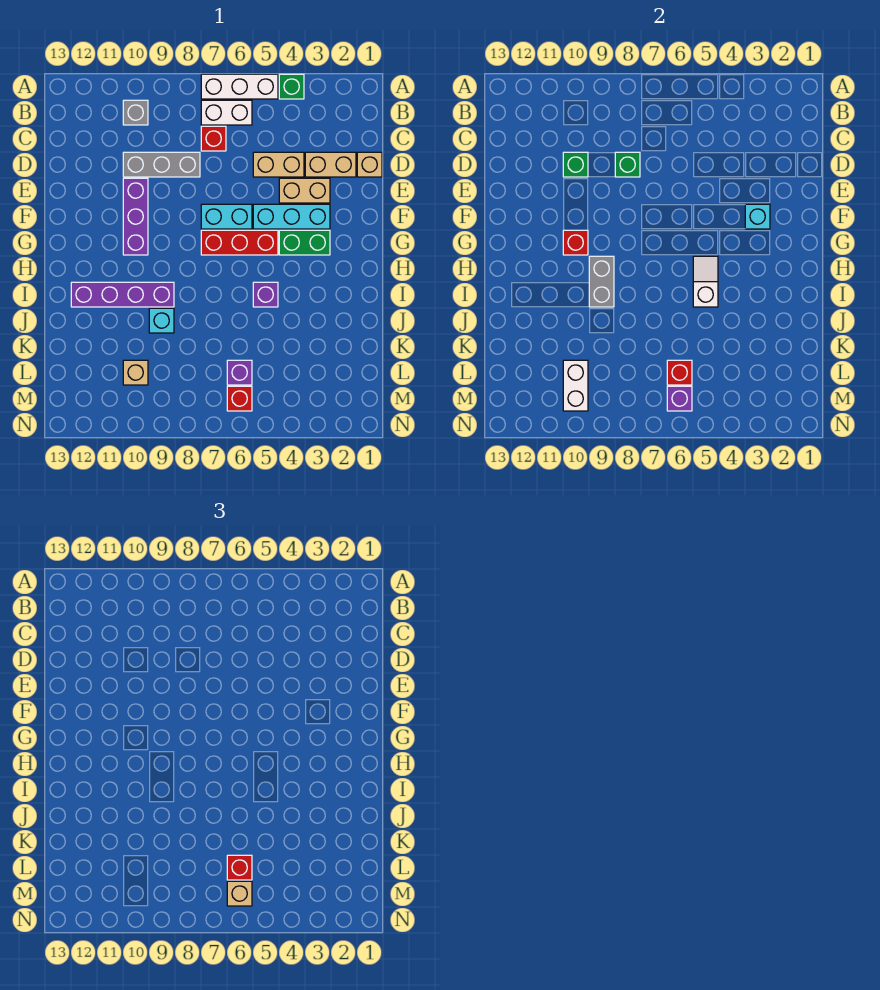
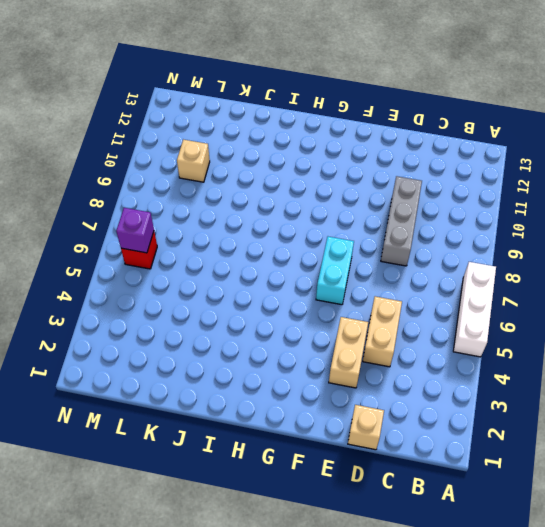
none -> green 1x1 brick [279,74,304,99]
none -> white 1x2 brick [201,100,252,125]
none -> grey 1x1 brick [123,100,148,125]
none -> red 1x1 brick [201,126,226,151]

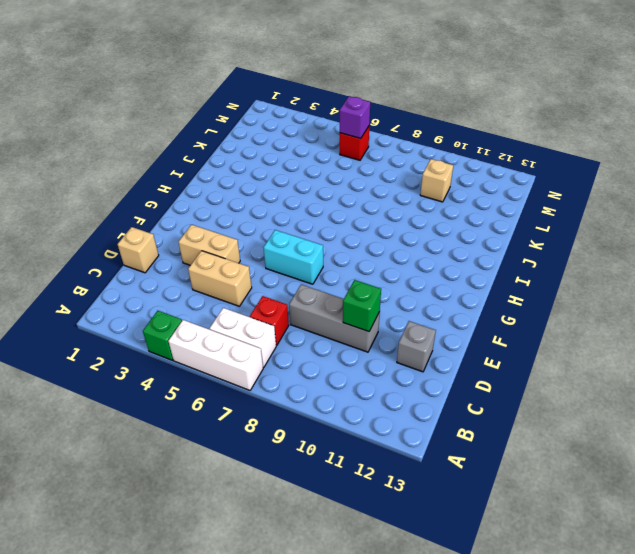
grey 1x1 brick [397,321,436,372] -> grey 1x1 brick moved to [123,100,148,125]
none -> tan 1x2 brick [305,152,356,177]
none -> purple 1x3 brick [123,178,148,255]
none -> cyan 1x3 brick [253,204,330,229]
none -> green 1x2 brick [279,230,330,255]

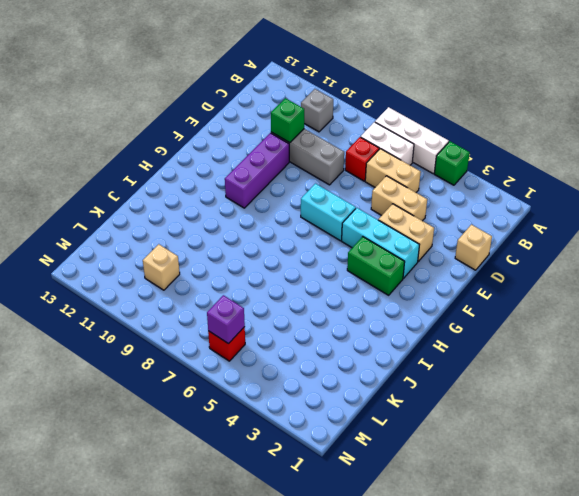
tan 1x2 brick [365,149,421,192] -> tan 1x2 brick moved to [305,152,356,177]
none -> red 1x3 brick [201,230,278,255]
none -> purple 1x1 brick [253,282,278,307]
none -> purple 1x4 brick [71,282,174,307]
none -> cyan 1x1 brick [149,308,174,333]

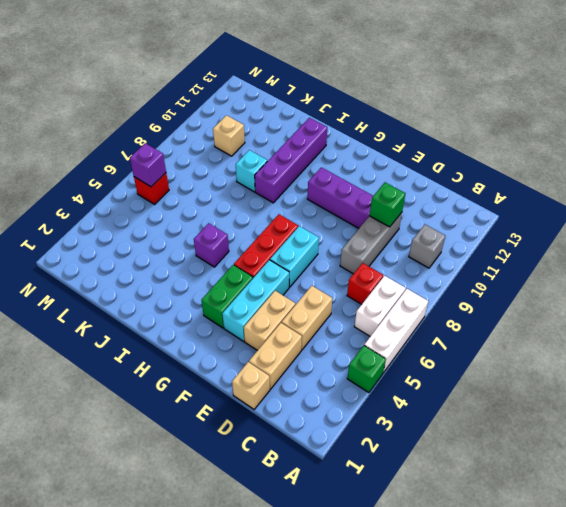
none -> purple 1x1 brick [227,360,252,385]
none -> green 1x1 brick [615,152,640,177]
none -> cyan 1x1 brick [745,204,770,229]
none -> red 1x1 brick [563,230,588,255]

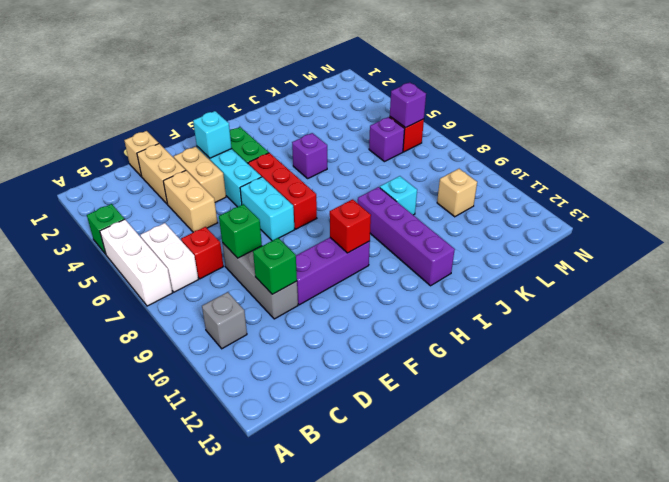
none -> white 1x2 slope [693,256,718,307]
none -> grey 1x2 brick [589,256,614,307]
none -> red 1x1 brick [667,360,692,385]
none -> white 1x2 brick [563,360,588,411]

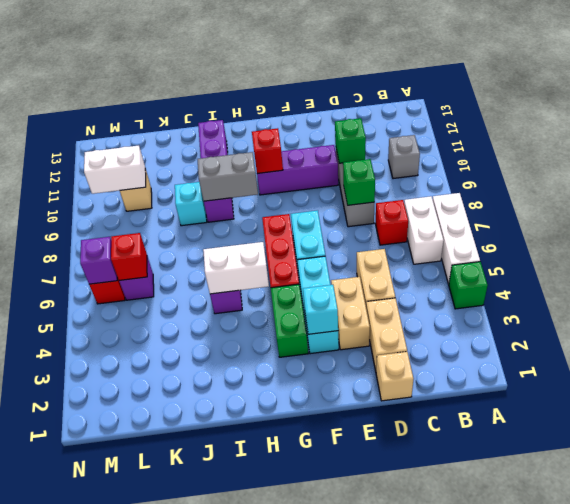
white 1x2 brick [203,242,269,294] -> white 1x2 slope [693,256,718,307]
none -> red 1x1 brick [227,855,252,880]
none -> tan 1x1 brick [227,881,252,906]

